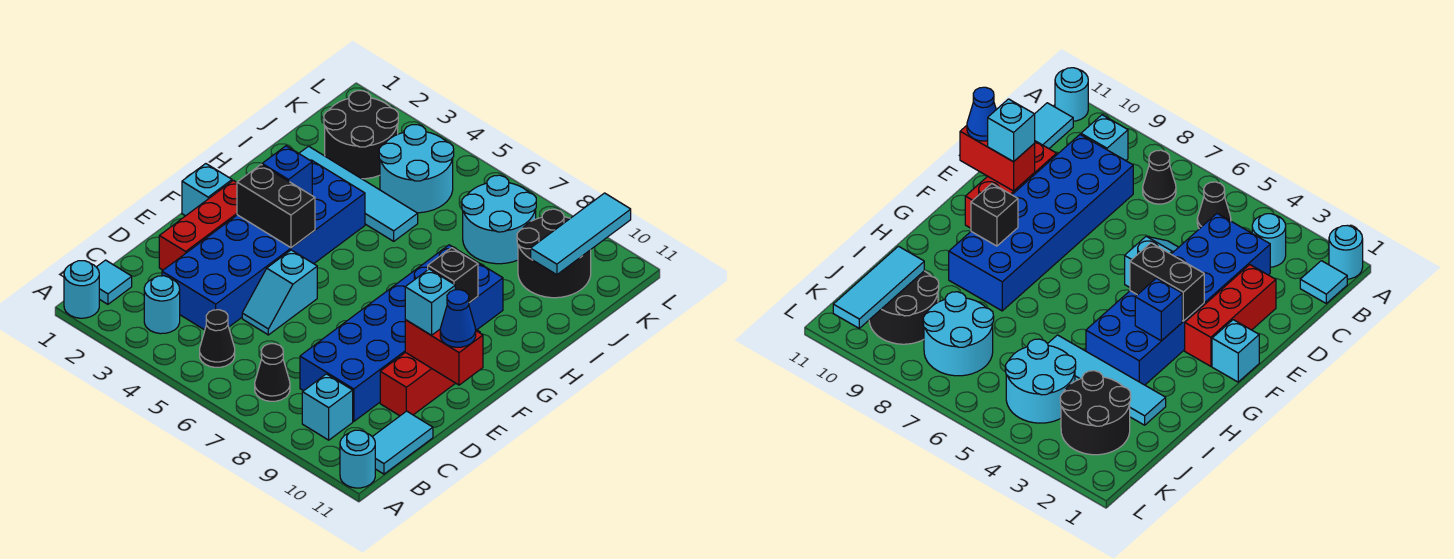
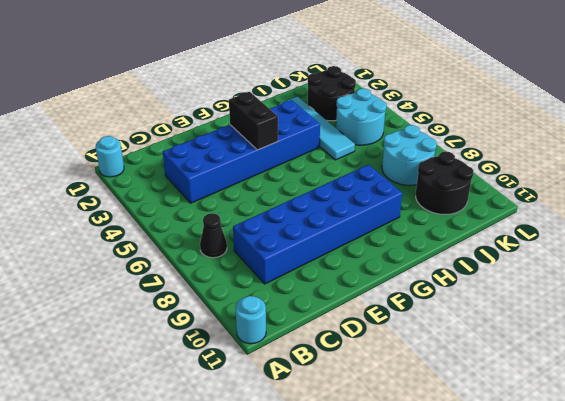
none -> cyan 1x1 tile [97,260,132,304]
none -> cyan 1x1 round brick [144,276,180,334]
none -> black 1x1 cone [200,310,235,367]

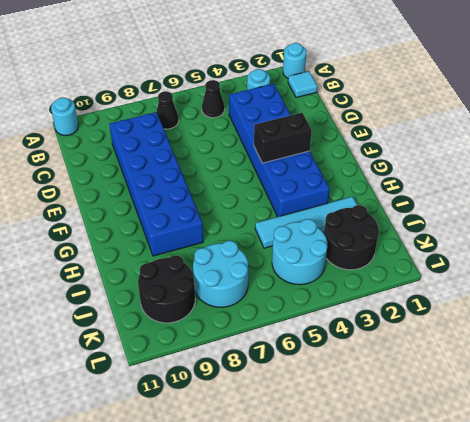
none -> cyan 1x1 brick [302,374,353,440]
none -> cyan 1x2 tile [373,411,433,474]
none -> red 1x3 brick [159,180,237,270]

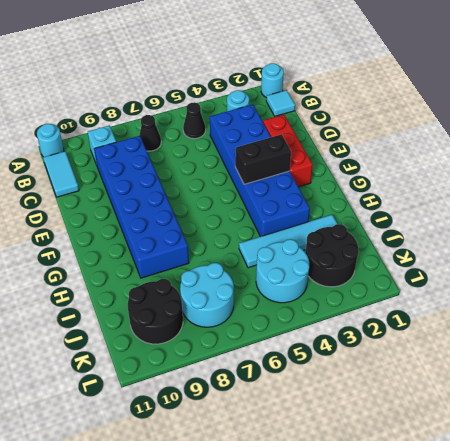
none -> cyan 1x2 slope [242,250,317,335]
none -> red 1x3 brick [380,329,480,416]
none -> cyan 1x1 brick [182,164,232,216]

